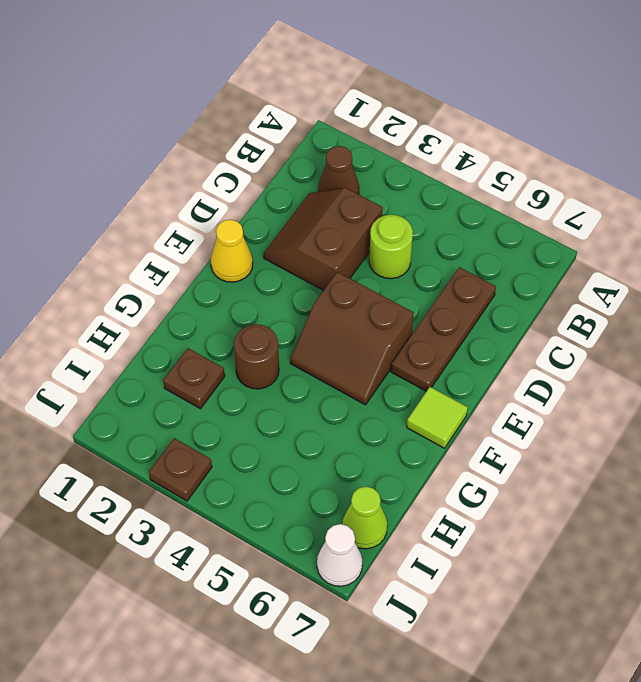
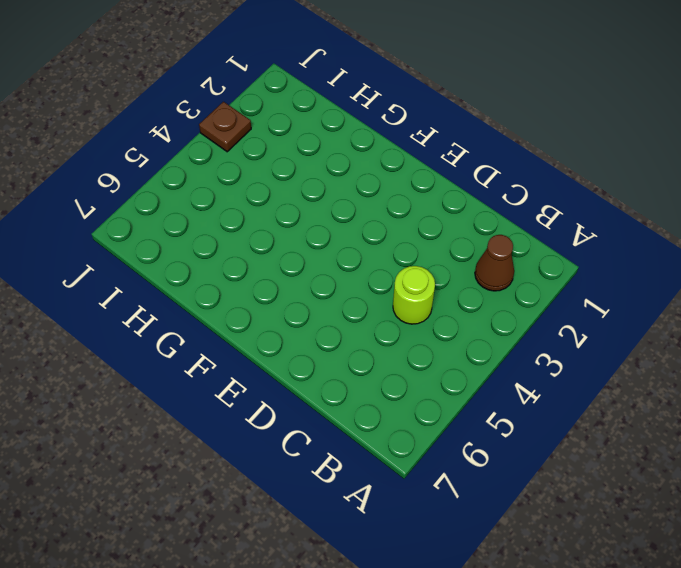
none -> brown 2x2 slope [264,188,383,290]
none -> brown 1x3 plate [391,267,496,391]
none -> yellow 1x1 cone [211,220,253,282]

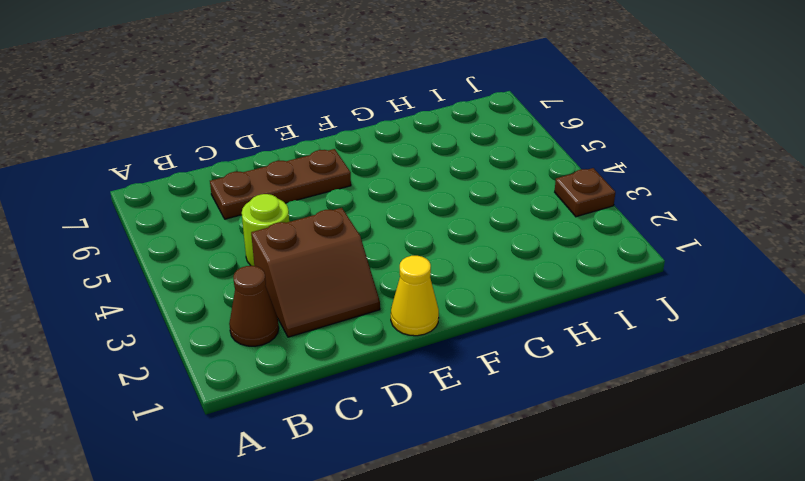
none -> brown 2x2 slope [290,272,413,405]
none -> lime 1x1 tile [407,387,468,448]
none -> brown 1x1 round brick [234,324,279,389]

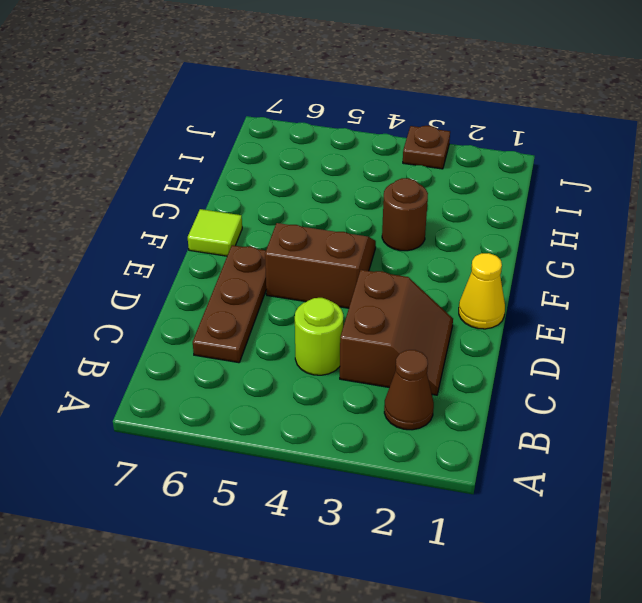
none -> brown 1x1 plate [163,348,225,409]
none -> lime 1x1 cone [342,487,387,549]
none -> white 1x1 cone [317,524,362,586]

